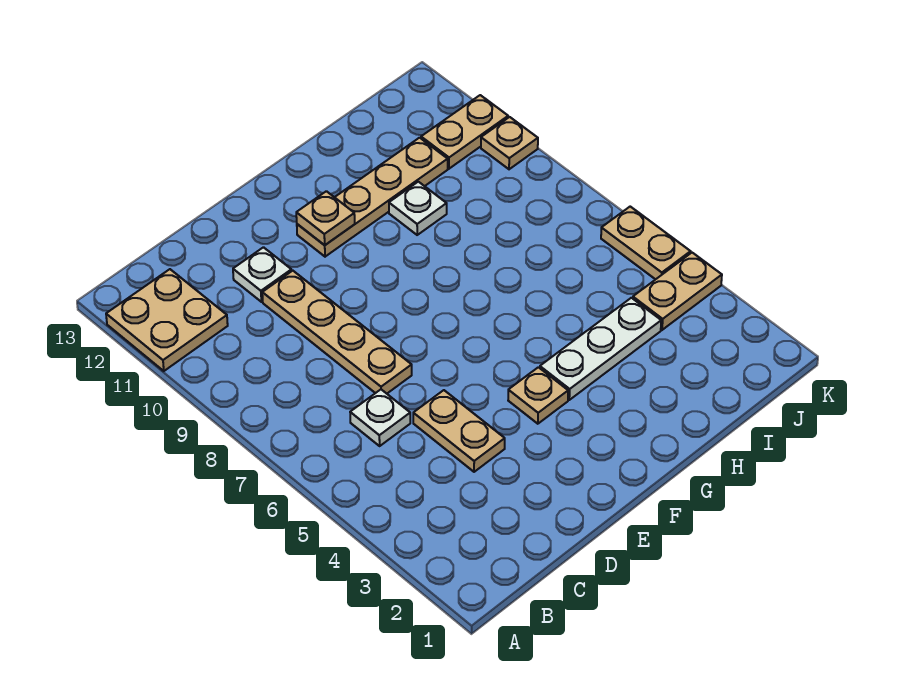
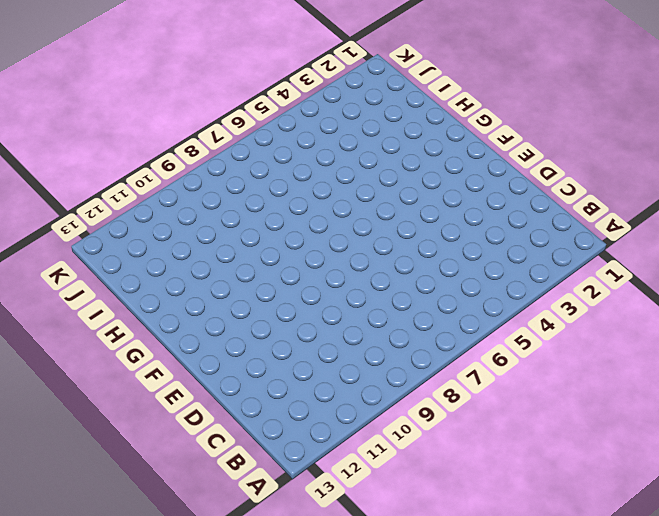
none -> tan 2x2 plate [106,269,228,371]
none -> white 1x1 plate [350,390,410,446]
none -> tan 1x2 plate [413,390,505,472]

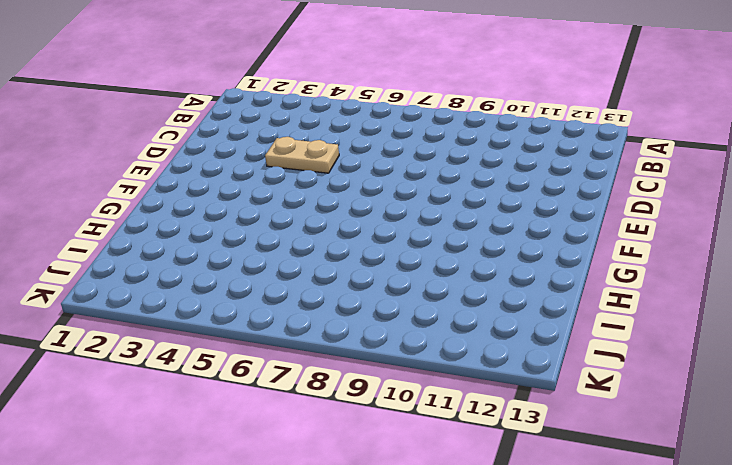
none -> tan 2x2 plate [106,269,228,371]
none -> white 1x1 plate [350,390,410,446]
none -> tan 1x4 plate [262,271,412,394]

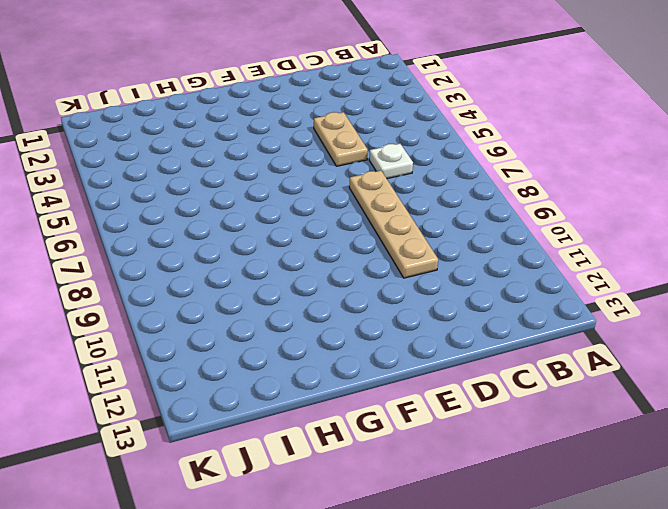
none -> tan 2x2 plate [106,269,228,371]
none -> white 1x1 plate [233,247,291,302]
none -> tan 1x1 plate [508,367,568,424]

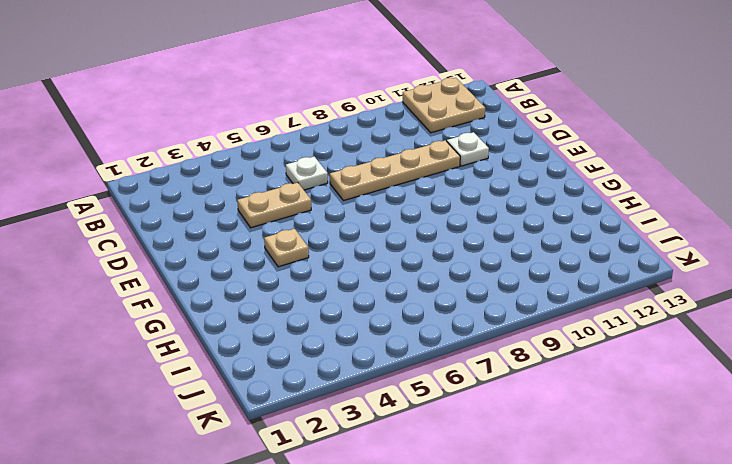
none -> tan 1x4 plate [297,138,448,257]
none -> white 1x3 plate [540,298,661,400]
none -> white 1x1 plate [389,182,447,235]

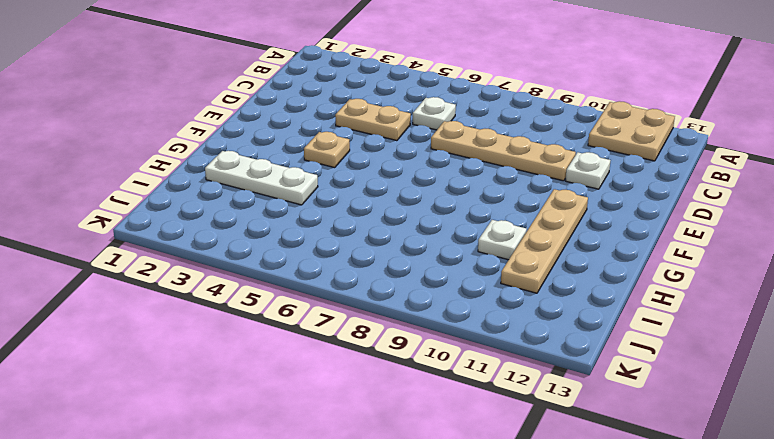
white 1x3 plate [205,151,318,205] -> white 1x3 plate turned to [540,298,661,400]
none -> tan 1x2 plate [633,253,722,330]
none -> tan 1x2 plate [421,95,508,169]
none -> tan 1x2 plate [601,207,691,279]

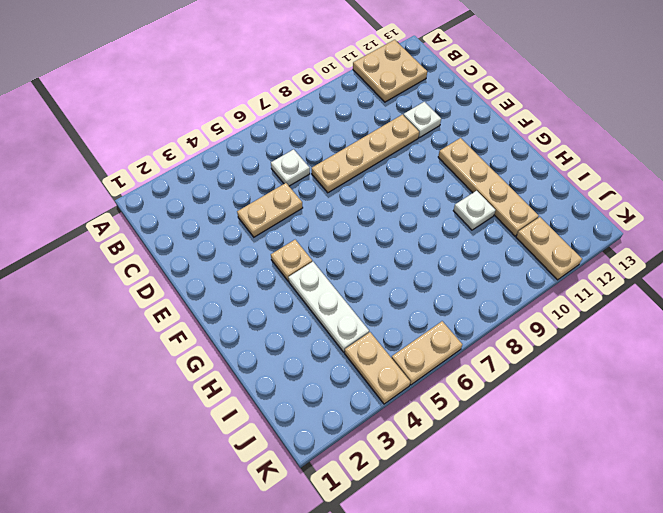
none -> tan 1x1 plate [481,117,538,169]
none -> tan 1x1 plate [296,191,355,245]

